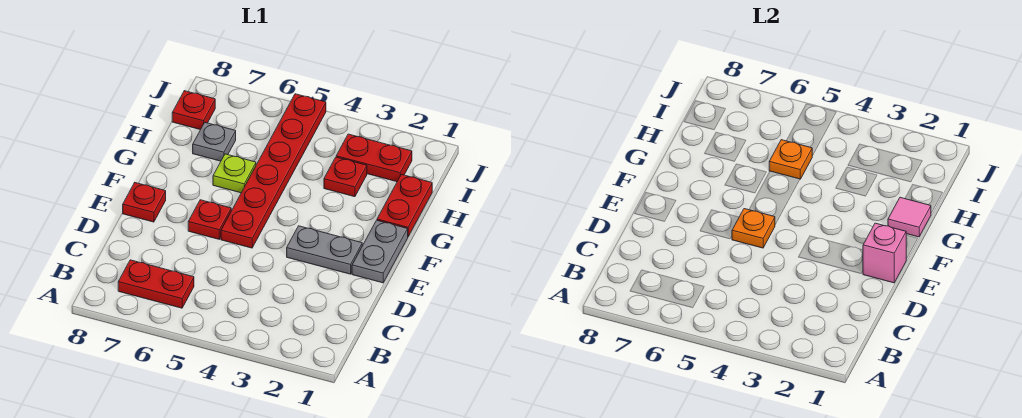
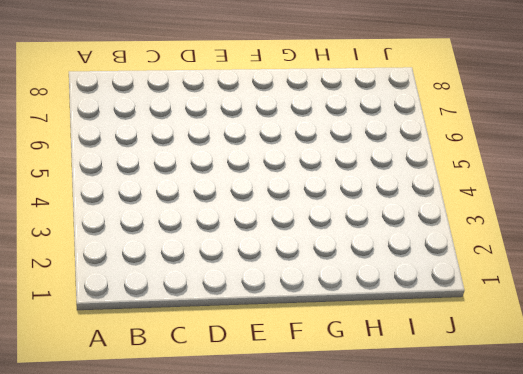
none -> red 1x2 plate [118,260,194,308]
none -> grey 1x2 plate [352,220,408,283]
none -> grey 1x2 plate [287,226,362,274]

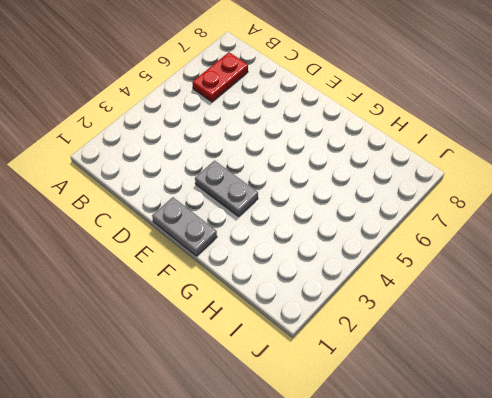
grey 1x2 plate [195,161,258,216] -> grey 1x2 plate turned to [287,226,362,274]
none -> red 1x6 plate [221,94,326,248]
none -> red 1x1 plate [188,200,231,239]
none -> red 1x1 plate [123,183,166,222]

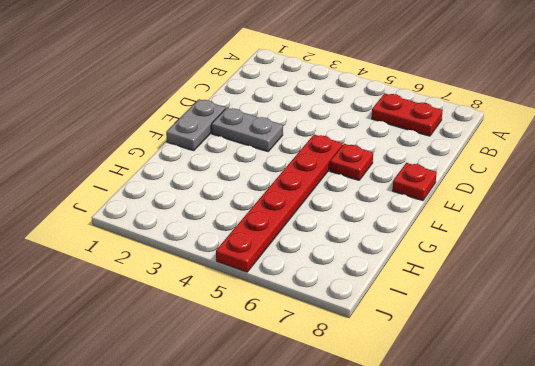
none -> red 1x2 plate [377,174,432,236]
none -> lime 1x1 plate [213,154,256,193]
none -> red 1x1 plate [324,157,367,197]

